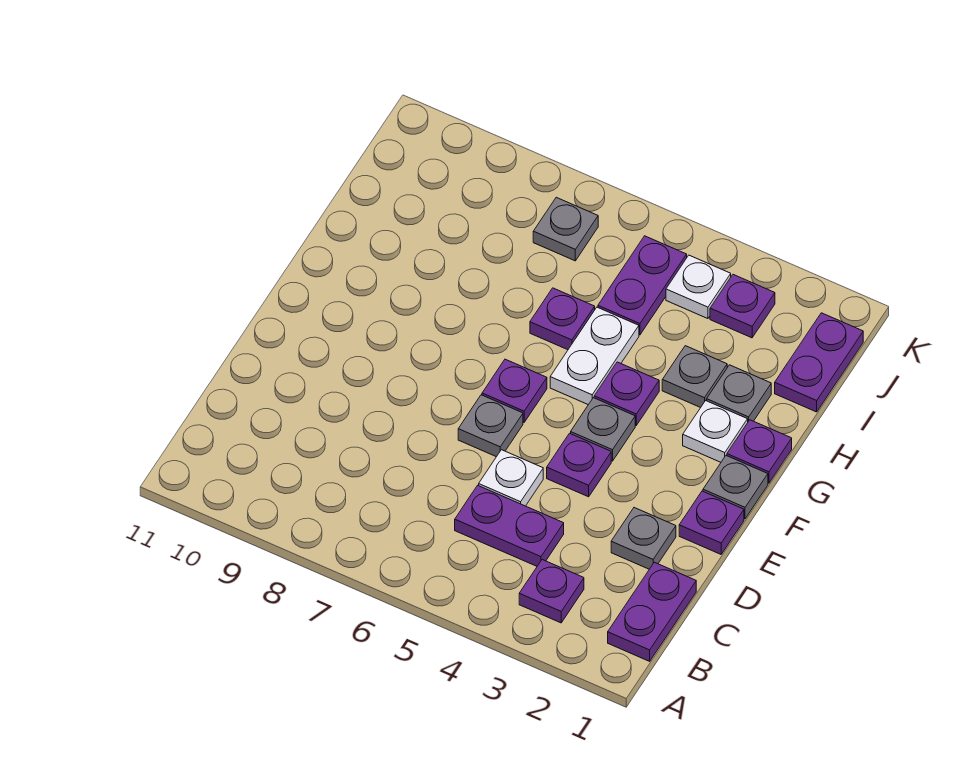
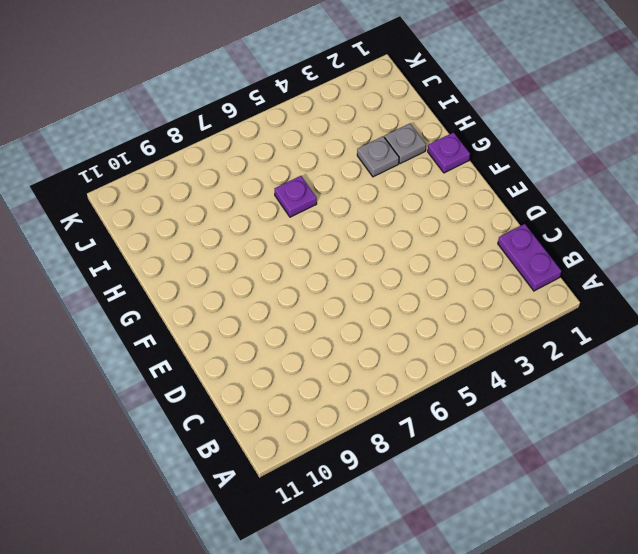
none -> purple 1x1 plate [519,560,584,623]
none -> purple 1x2 plate [455,485,564,566]
none -> grey 1x1 plate [611,508,676,569]

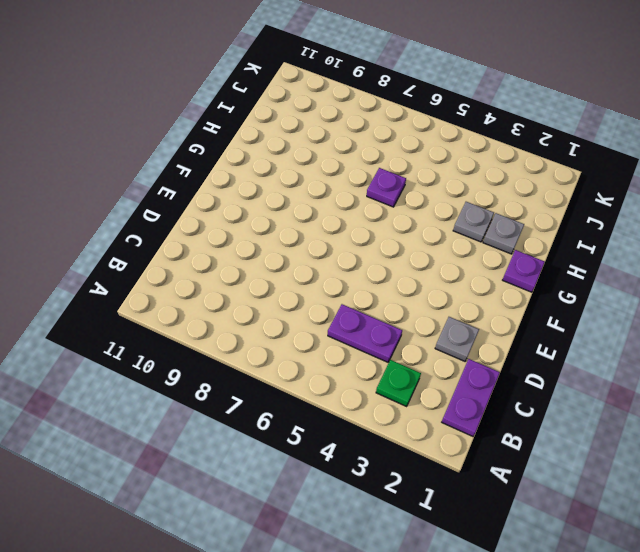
green 1x1 plate [376,360,421,407] -> purple 1x1 plate [519,560,584,623]
none -> white 1x1 plate [479,450,543,506]
none -> purple 1x1 plate [679,491,744,554]
none -> purple 1x1 plate [547,433,611,497]

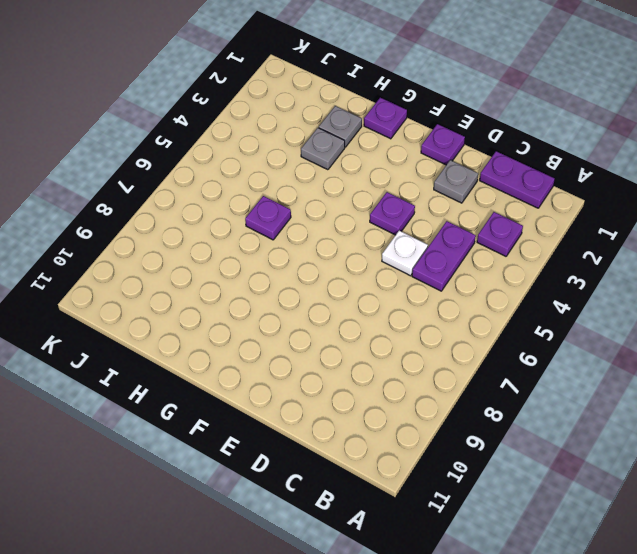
none -> grey 1x1 plate [458,395,523,457]
none -> grey 1x1 plate [703,456,768,519]
none -> grey 1x1 plate [571,398,635,461]

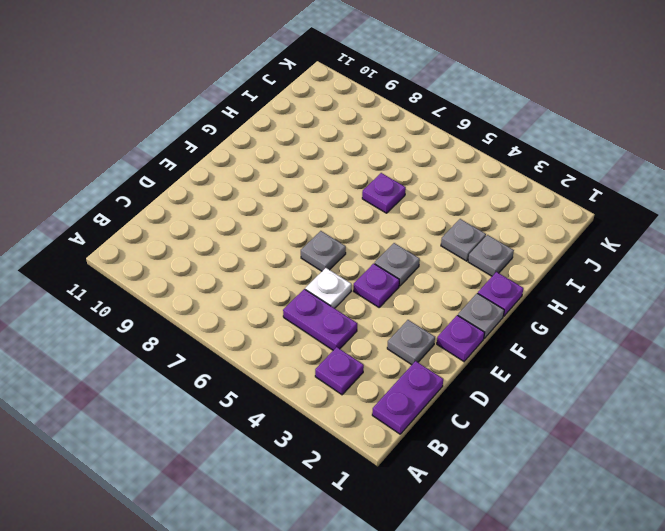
none -> purple 1x1 plate [482,359,547,423]
none -> white 1x1 plate [683,401,748,462]
none -> purple 1x1 plate [594,362,659,425]

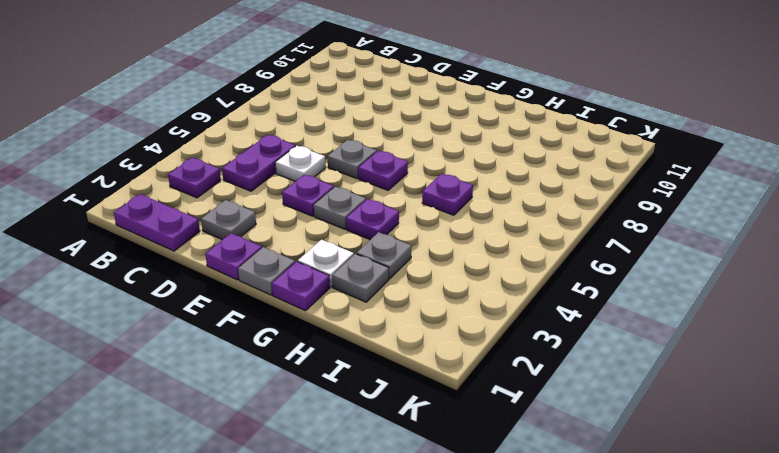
none -> white 1x2 plate [550,307,639,405]
none -> purple 1x2 plate [775,313,863,412]
none -> purple 1x2 plate [598,236,687,335]

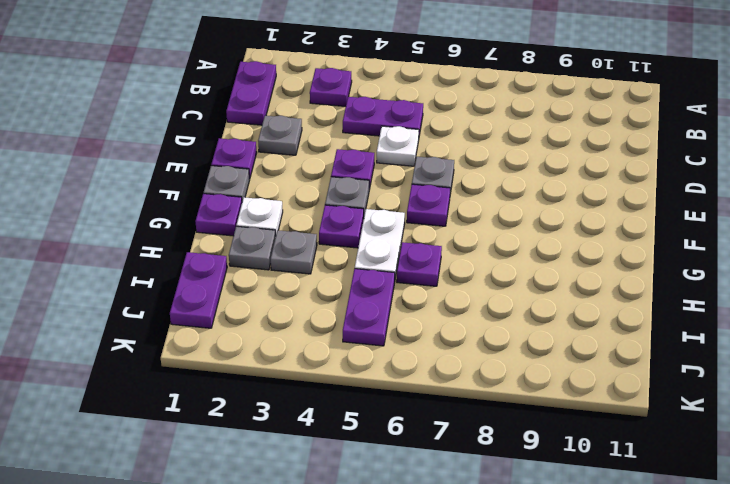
none -> purple 1x1 plate [710,275,775,338]
none -> white 1x1 plate [666,255,731,319]
none -> grey 1x1 plate [533,197,598,261]

